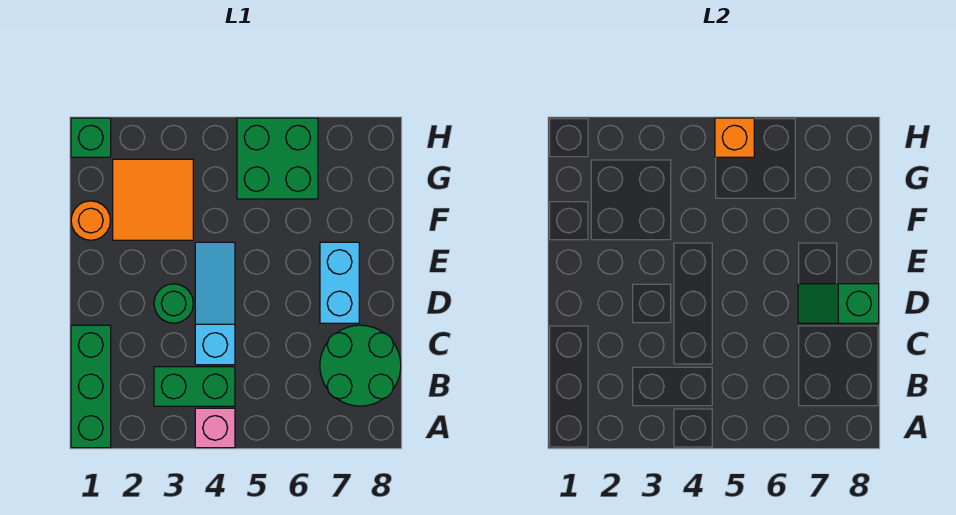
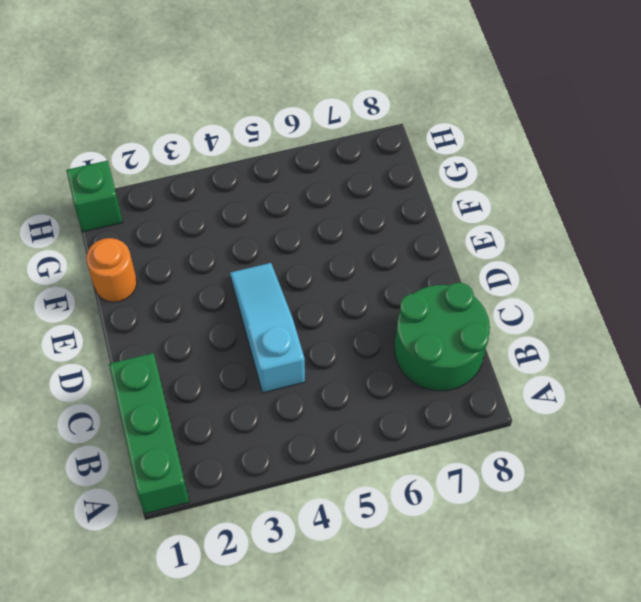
none -> pink 1x1 brick [195,408,235,448]
none -> green 1x2 brick [154,367,235,406]
none -> green 1x1 round brick [154,284,193,323]

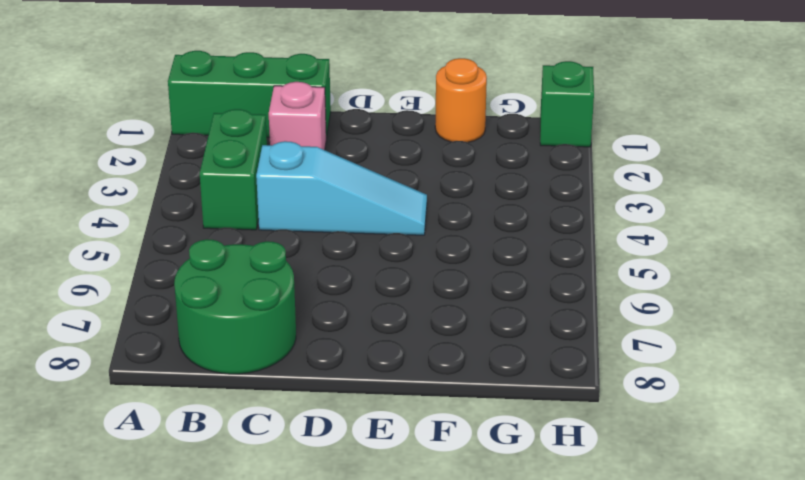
pink 1x1 brick [269,82,326,150] -> pink 1x1 brick moved to [195,408,235,448]
none -> green 1x1 round brick [154,284,193,323]
none -> cyan 1x2 brick [320,242,359,323]
none -> orange 2x2 tile [113,159,193,240]

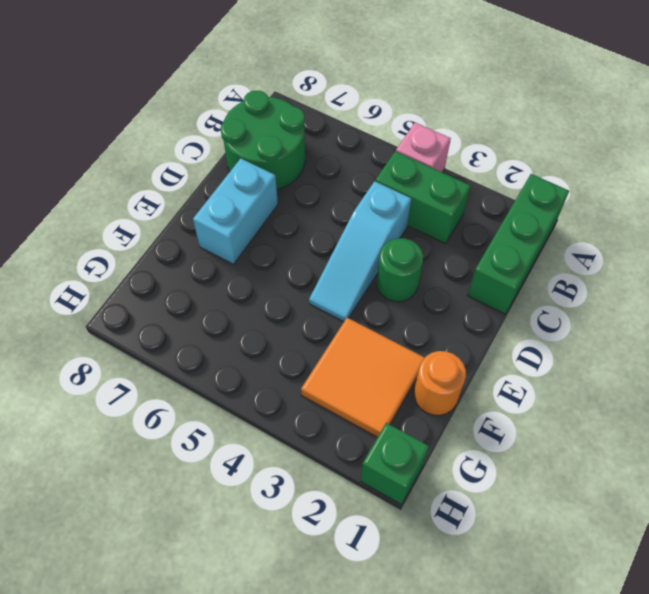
none -> green 2x2 brick [237,118,318,199]
none -> green 1x2 slope [798,284,879,323]
none -> orange 1x1 brick [715,118,754,157]

